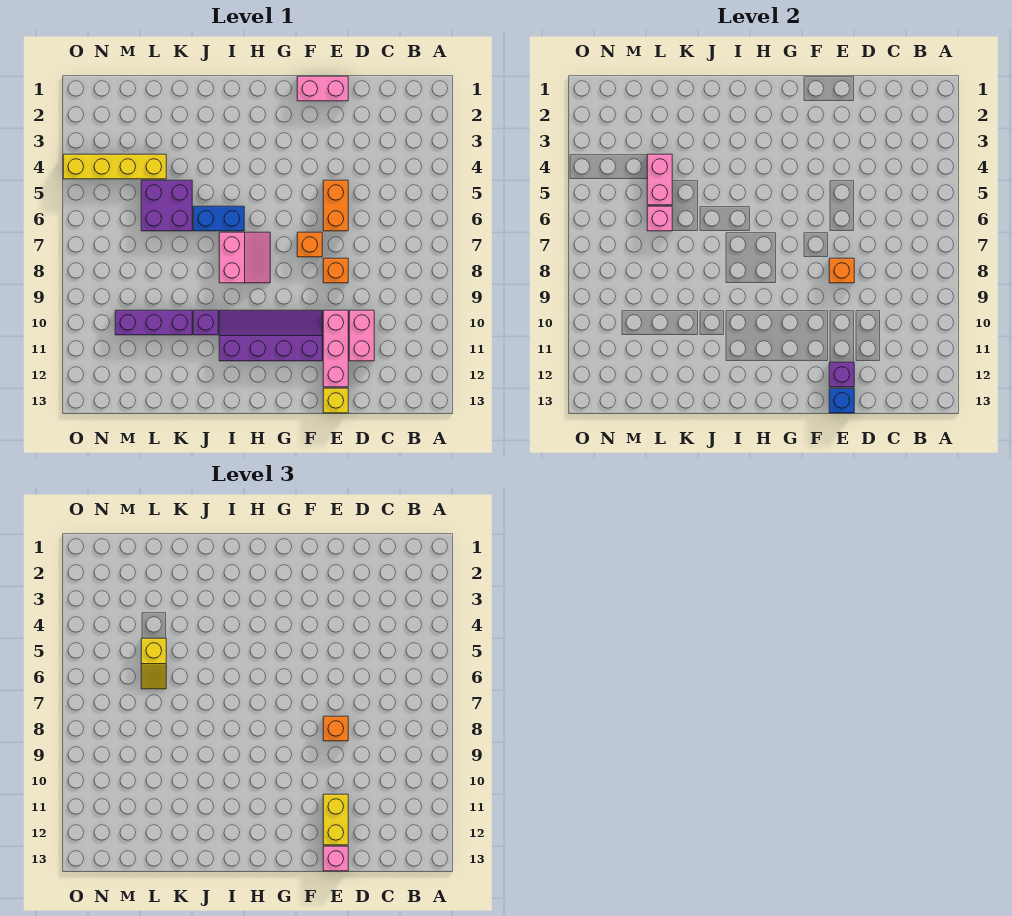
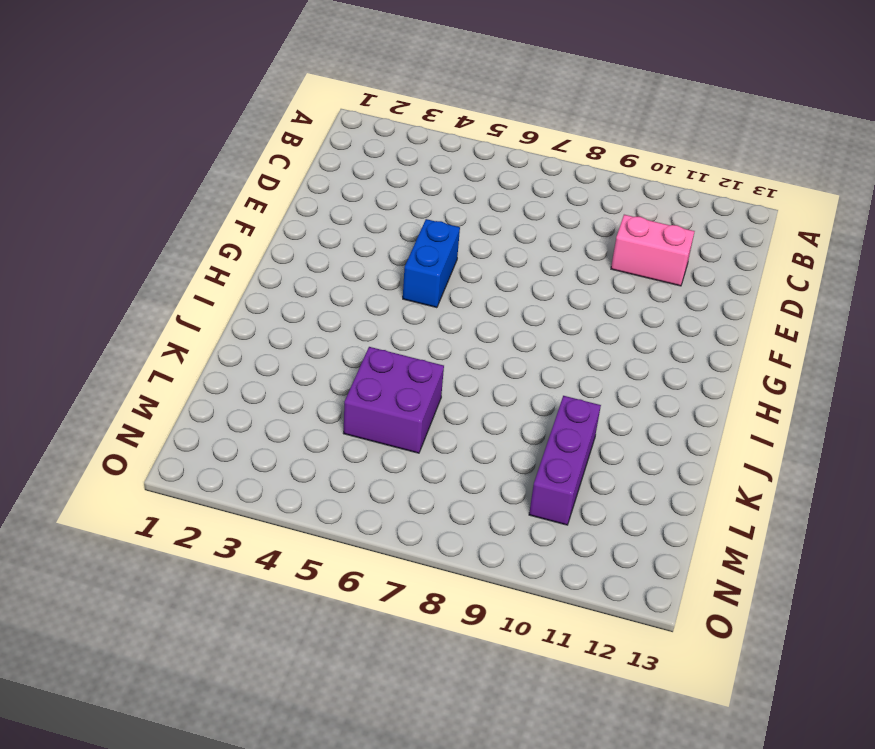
blue 1x2 brick [403,219,460,308] -> blue 1x2 brick moved to [193,206,244,231]
none -> pink 1x2 brick [297,76,348,101]
none -> orange 1x2 brick [323,180,348,231]
none -> orange 1x1 brick [323,258,348,283]

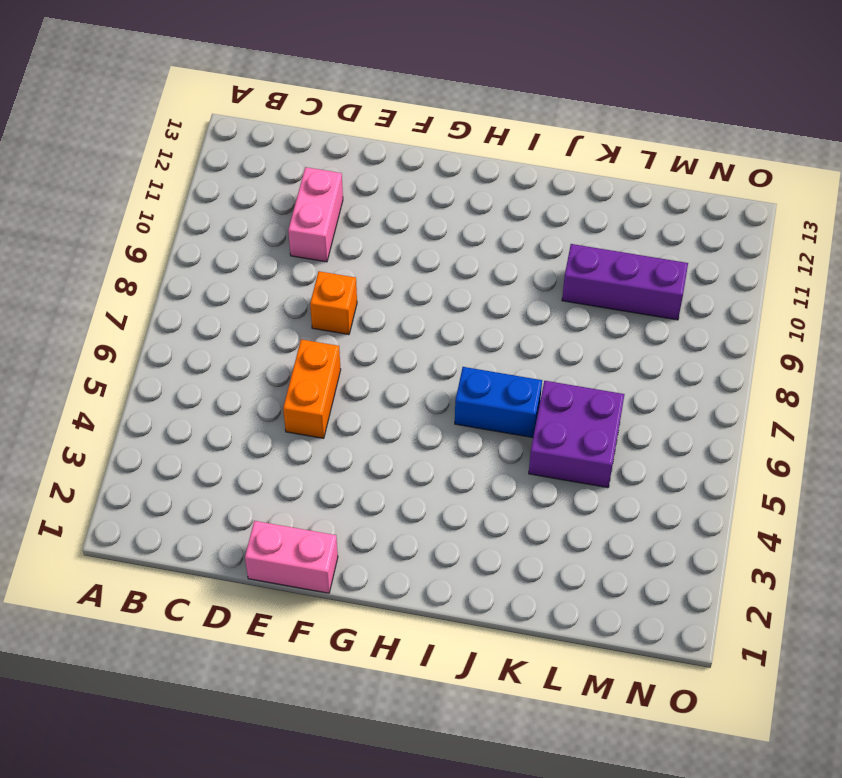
none -> pink 1x3 brick [323,310,348,387]
none -> yellow 1x1 brick [323,388,348,413]
none -> orange 1x1 brick [297,232,322,257]

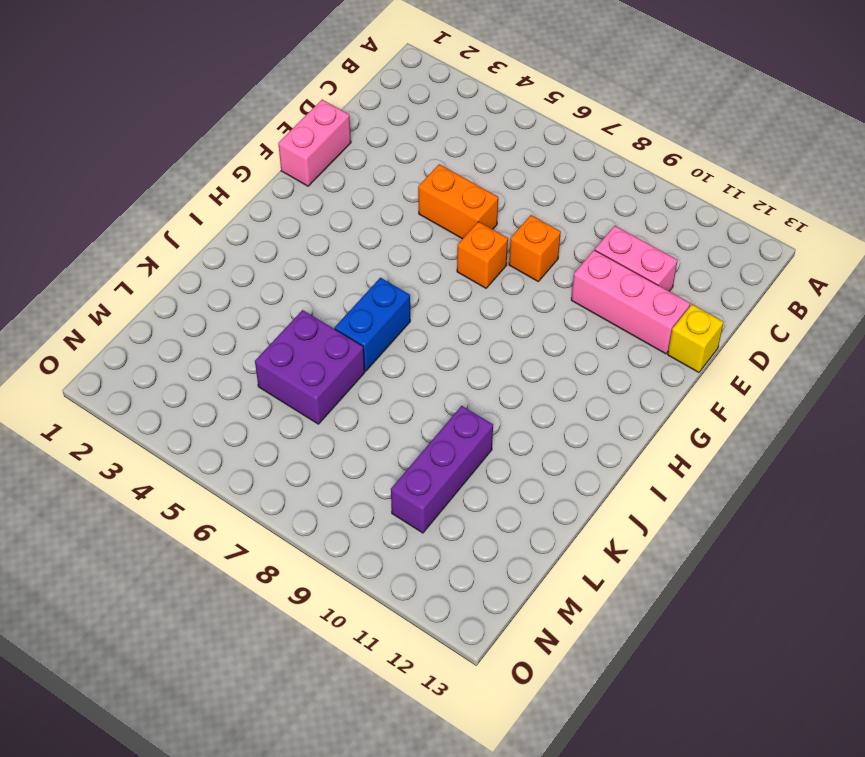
none -> purple 2x4 slope [219,310,322,361]
none -> pink 2x2 slope [219,232,270,283]
none -> purple 1x1 brick [193,310,218,335]

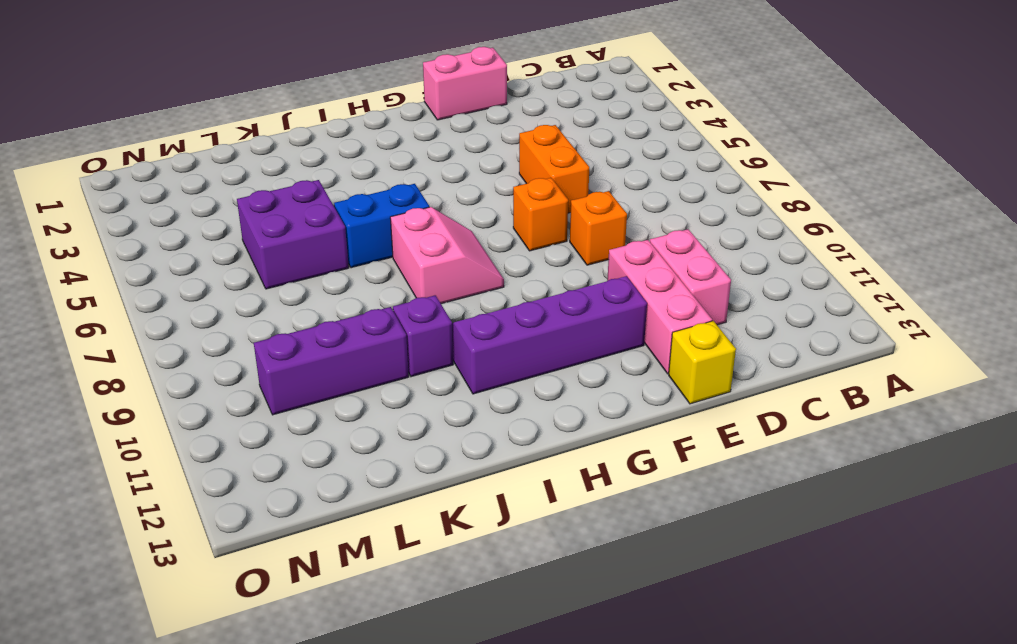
none -> yellow 1x4 brick [63,154,166,179]
none -> orange 1x1 brick [829,258,854,283]
none -> purple 1x1 brick [829,362,854,387]

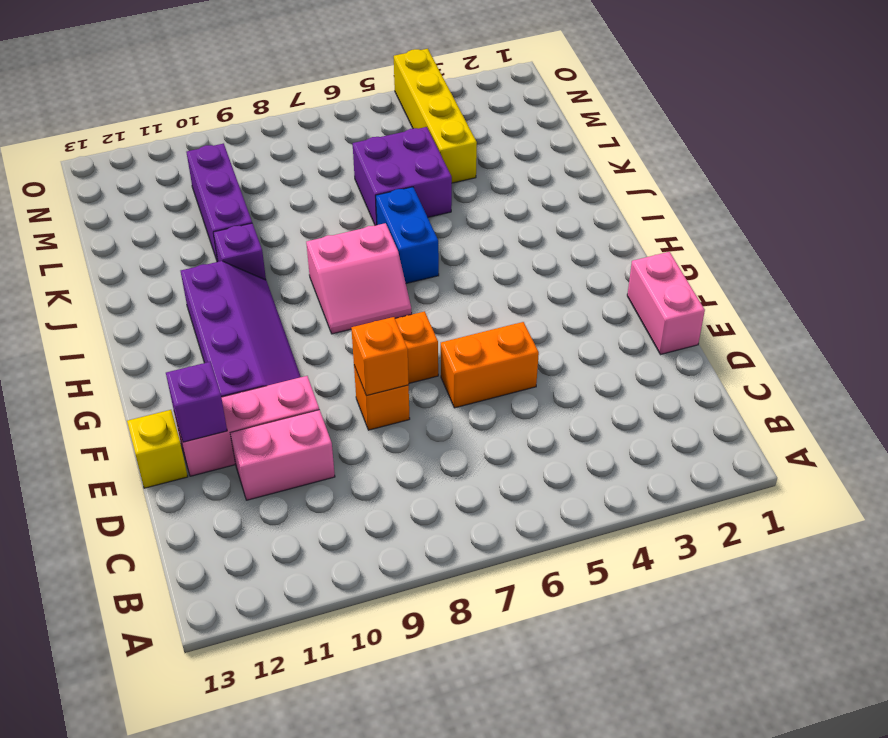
none -> blue 1x1 brick [829,388,854,413]
none -> pink 1x2 brick [647,154,672,205]
none -> pink 1x1 brick [647,206,672,231]

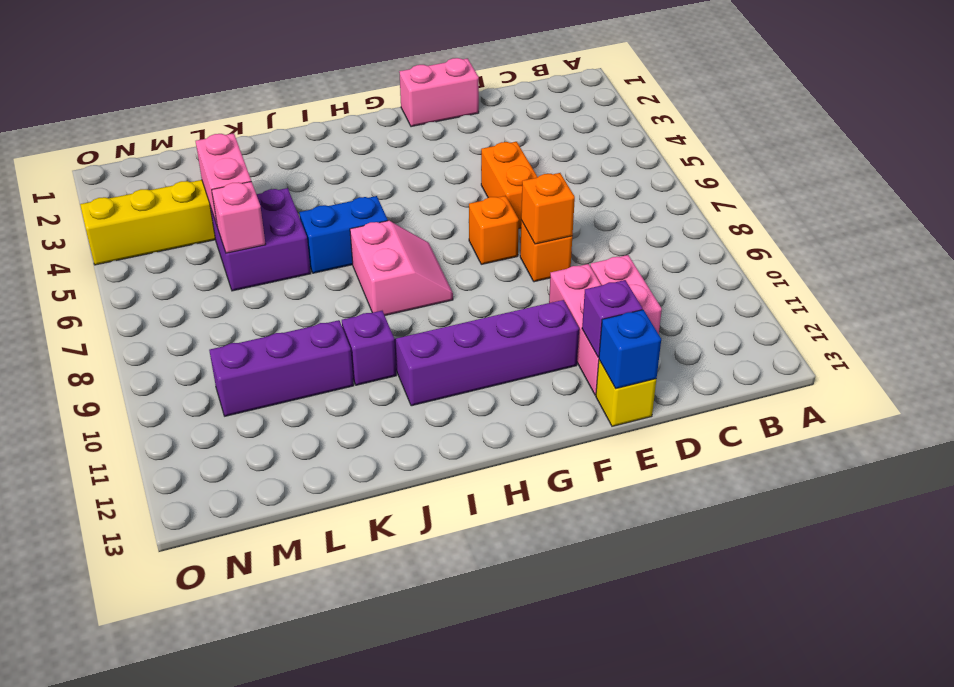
none -> orange 1x1 brick [323,716,348,741]
none -> yellow 1x2 brick [323,794,348,845]
none -> pink 1x1 brick [323,846,348,871]

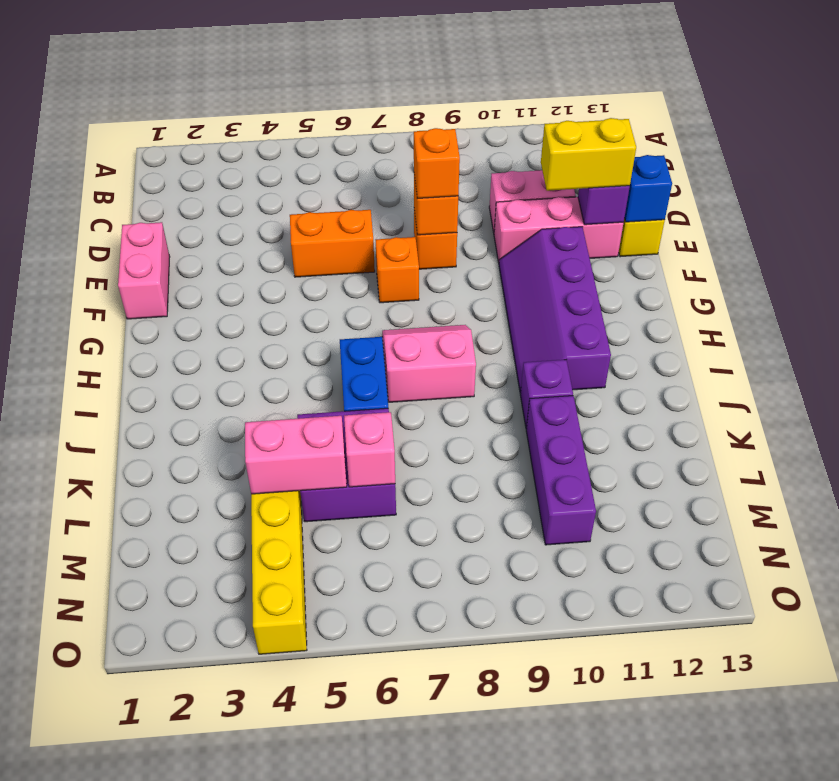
none -> pink 1x1 brick [323,846,348,871]
none -> yellow 1x2 slope [141,638,166,689]

